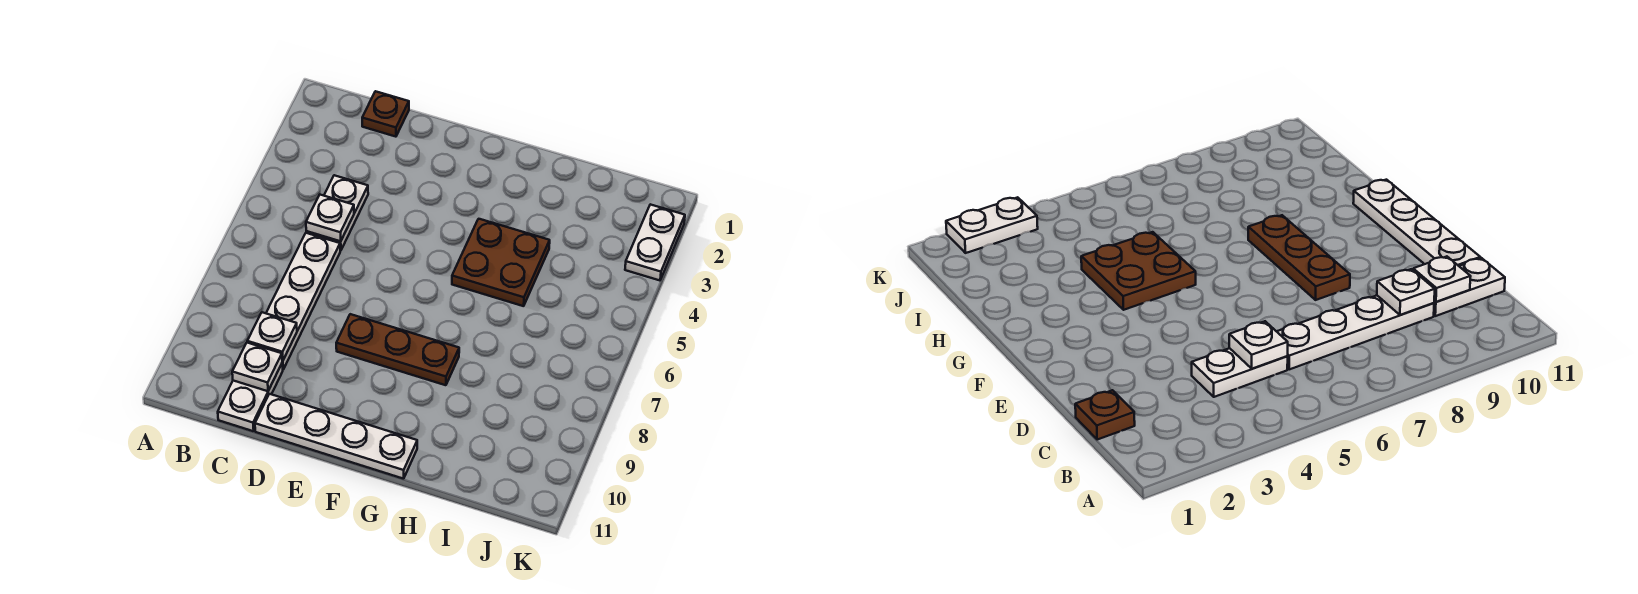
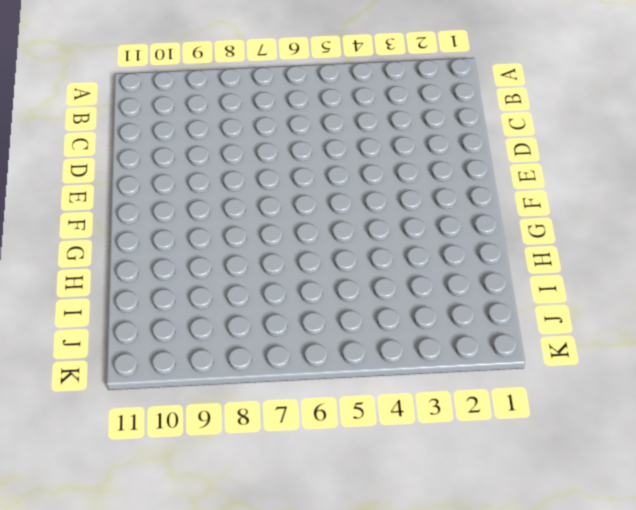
none -> brown 1x1 plate [362,91,409,137]
none -> white 1x2 plate [306,175,368,251]

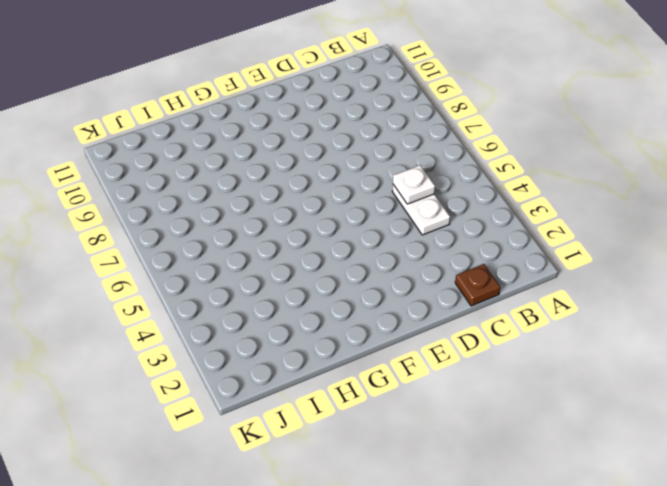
none -> white 1x4 plate [266,233,340,369]
none -> white 1x2 plate [218,364,283,431]

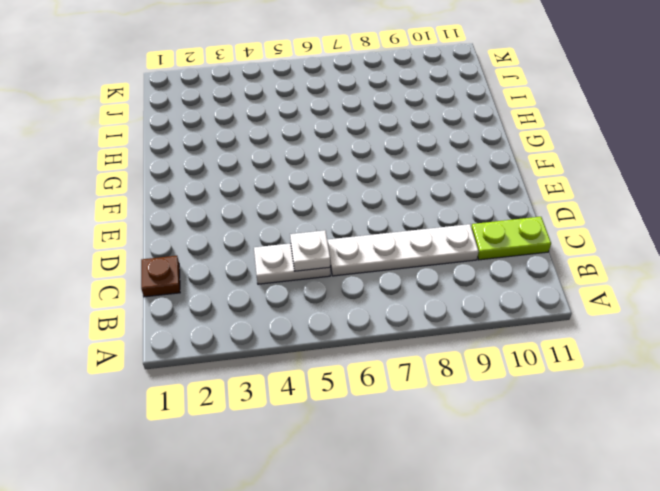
lime 1x2 plate [471,217,551,260] -> white 1x2 plate [218,364,283,431]
none -> white 1x4 plate [255,394,417,479]
none -> brown 1x3 plate [336,314,459,385]

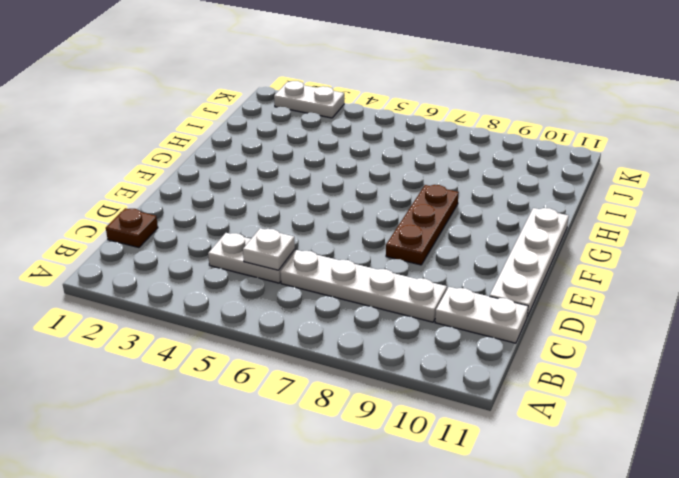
none -> brown 2x2 plate [452,219,550,306]
none -> white 1x1 plate [247,312,297,361]

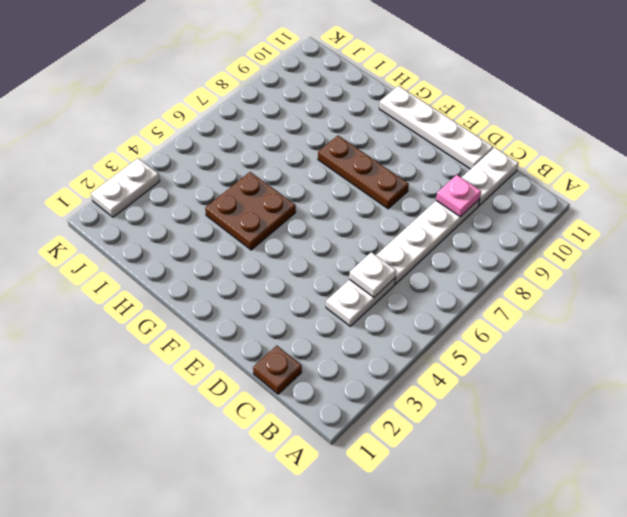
pink 1x1 plate [436,175,481,217] -> white 1x1 plate [247,312,297,361]
none -> white 1x1 plate [232,343,282,391]

